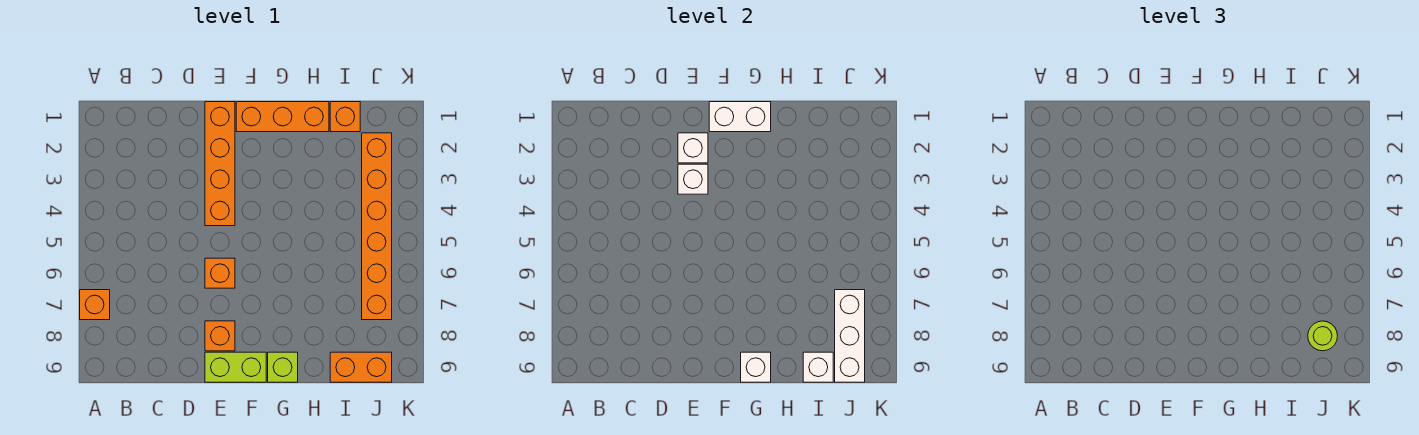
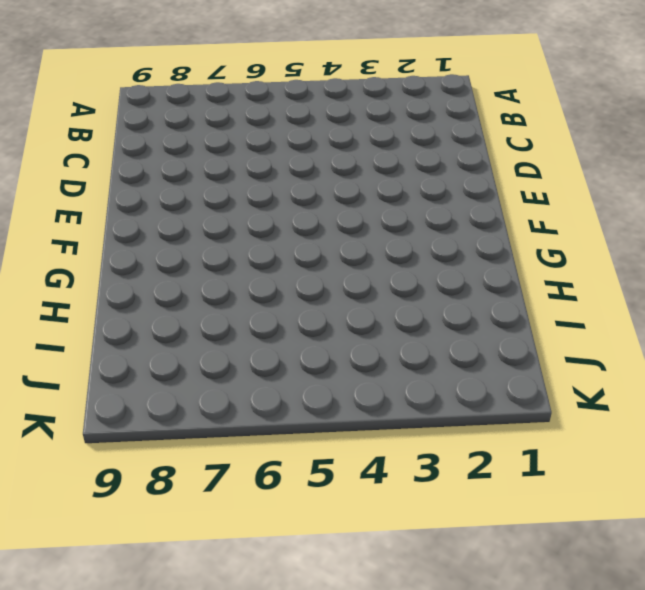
none -> orange 1x1 brick [80,290,110,320]
none -> orange 1x4 brick [205,102,235,226]
none -> orange 1x1 brick [205,258,235,288]

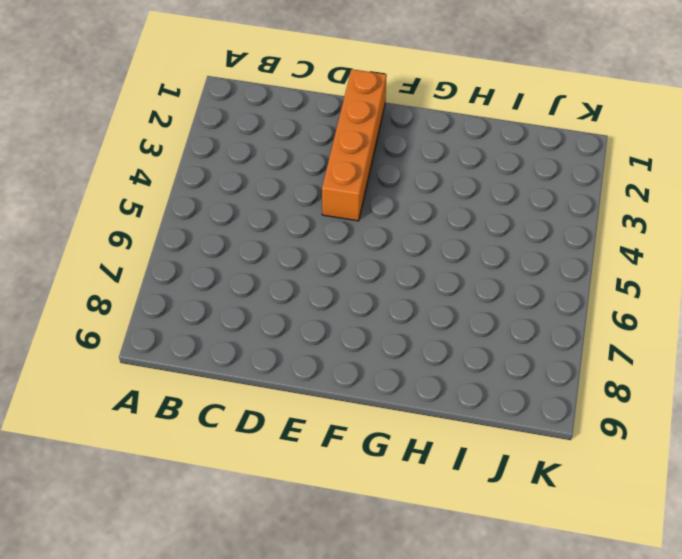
none -> orange 1x1 brick [80,290,110,320]
none -> orange 1x1 brick [205,258,235,288]
none -> orange 1x1 brick [205,321,235,351]

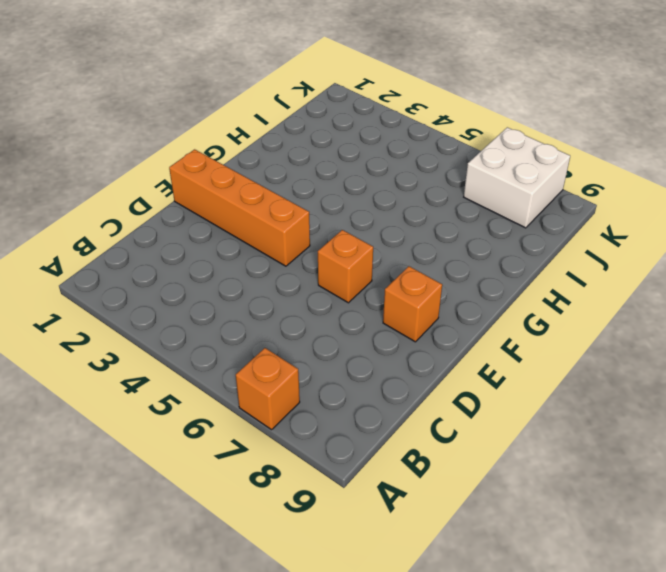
white 2x2 brick [464,127,570,228] -> orange 1x6 brick [362,133,392,320]
none -> lime 1x2 brick [205,352,266,382]
none -> orange 1x3 brick [236,102,329,132]
none -> lime 1x1 brick [268,352,298,382]

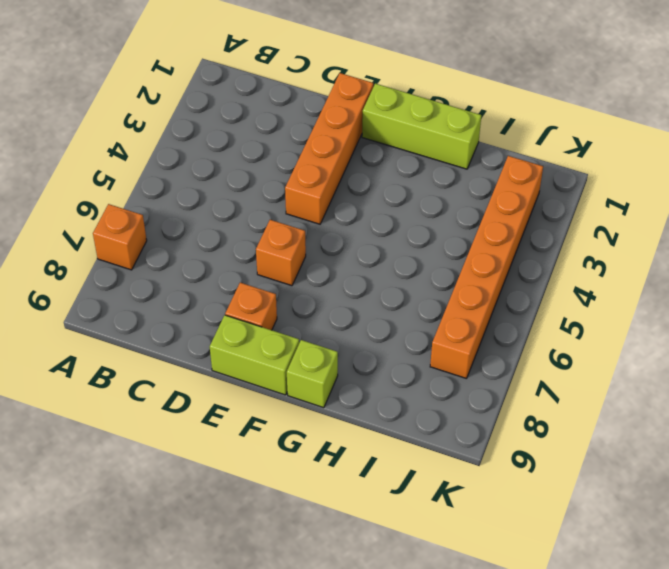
lime 1x3 brick [362,84,481,169] -> orange 1x3 brick [236,102,329,132]
none -> orange 1x1 brick [330,102,360,132]
none -> orange 1x2 brick [330,352,392,382]
none -> white 1x1 brick [678,133,708,163]

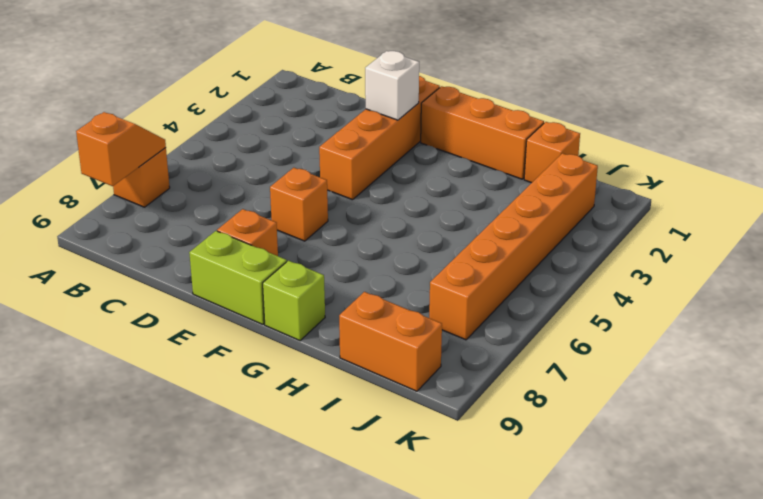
orange 1x2 slope [76,112,166,186] -> none
none -> white 1x1 brick [678,164,708,194]
none -> white 1x2 brick [709,102,771,132]
none -> white 1x1 brick [741,352,771,382]

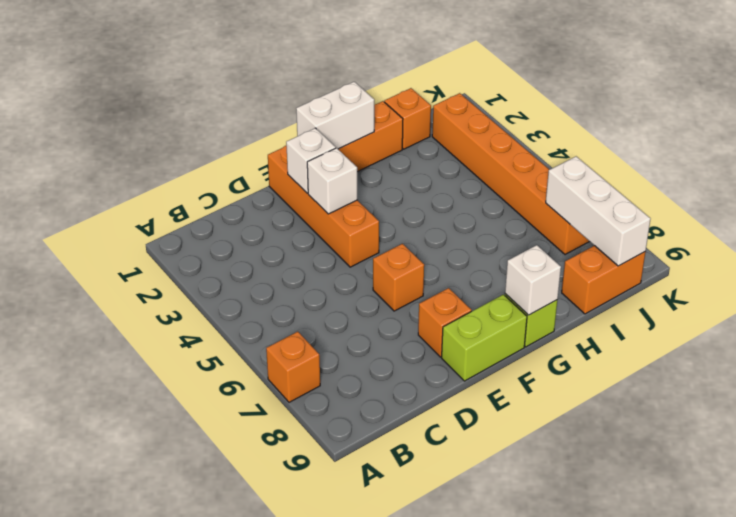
none -> white 1x1 brick [803,352,833,382]
none -> lime 1x1 round brick [1308,321,1338,351]

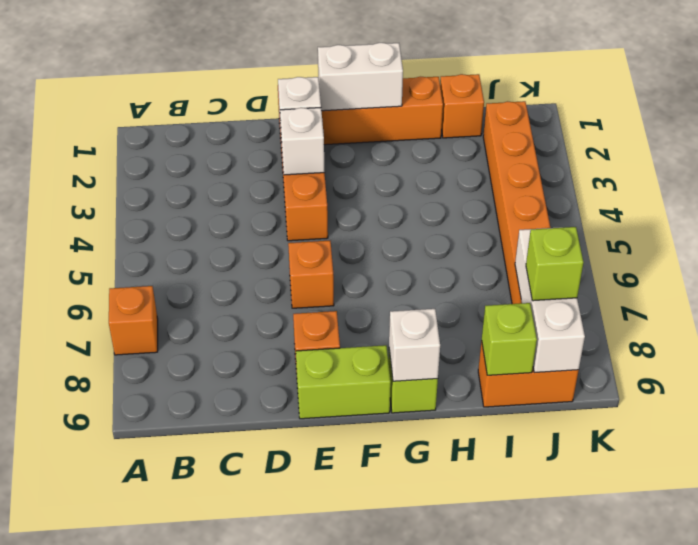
lime 1x1 brick [482,303,537,375] -> white 1x1 brick [803,352,833,382]
lime 1x1 brick [526,227,583,301] -> lime 1x1 round brick [1308,321,1338,351]

